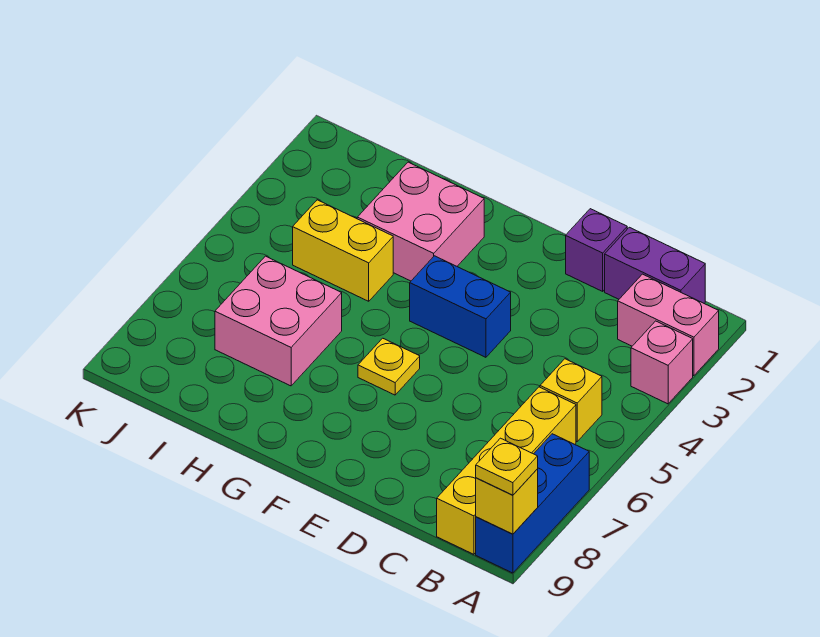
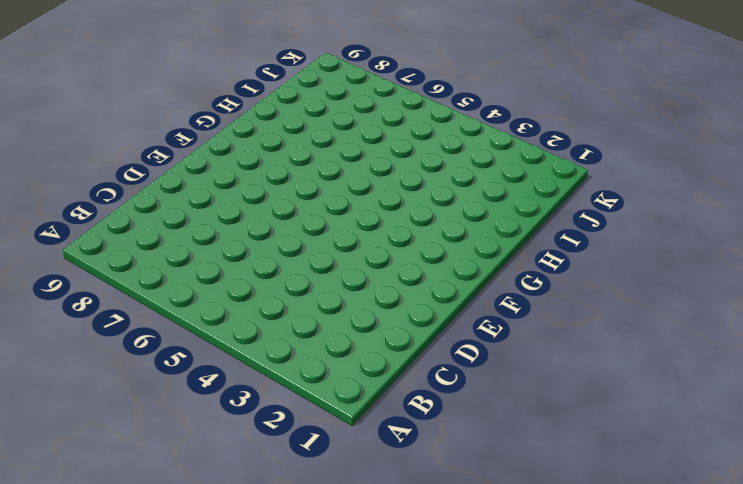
none -> pink 1x2 brick [618,274,719,376]
none -> pink 1x1 brick [631,321,693,404]
none -> blue 1x3 brick [476,434,589,573]

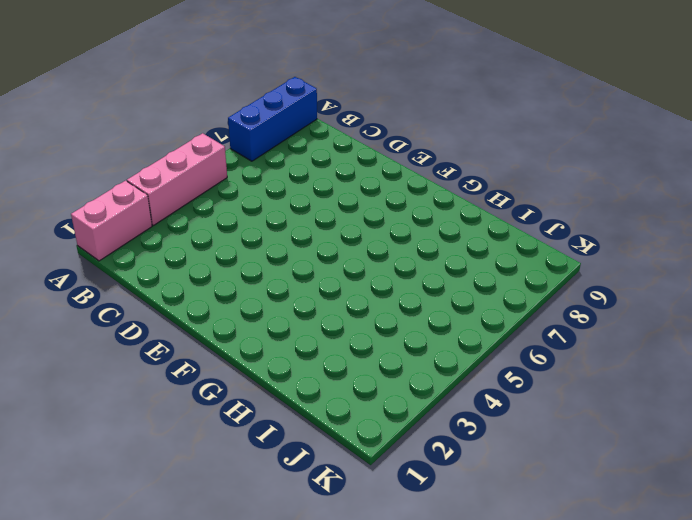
pink 1x2 brick [71,181,152,261] -> pink 1x2 brick turned to [618,274,719,376]
pink 1x3 brick [127,133,227,225] -> pink 1x1 brick [631,321,693,404]
none -> purple 1x2 brick [605,227,705,303]
none -> yellow 1x1 brick [540,359,602,441]
none -> yellow 1x4 brick [437,387,576,554]

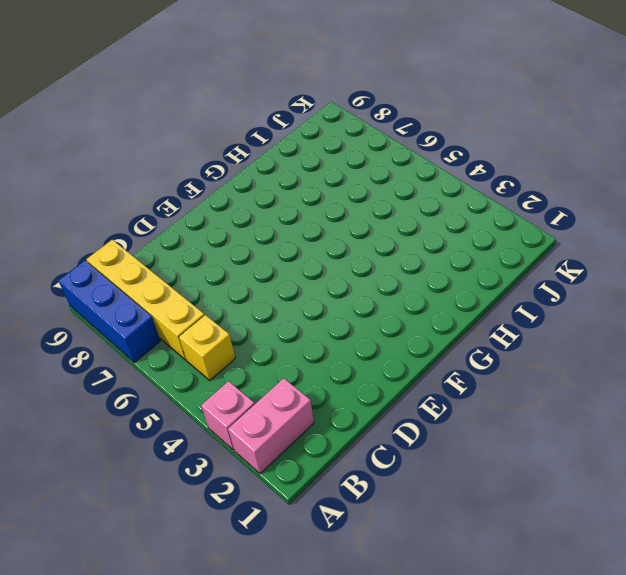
none -> purple 1x2 brick [605,227,705,303]
none -> purple 1x1 brick [566,209,627,291]
none -> blue 1x2 brick [410,256,511,357]

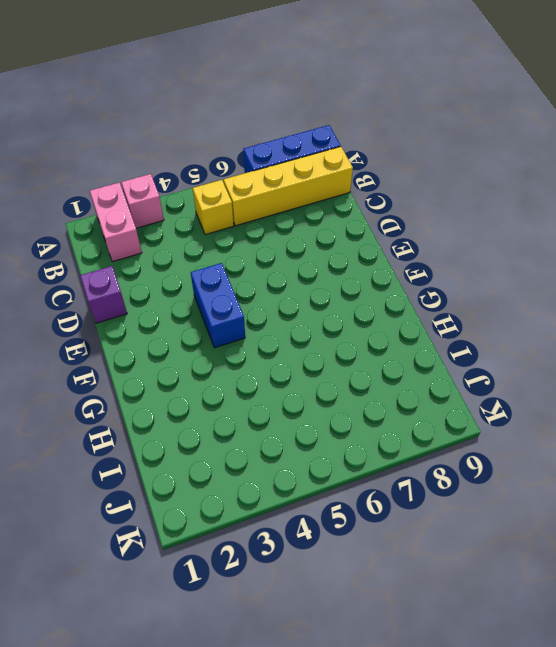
none -> purple 1x2 brick [605,227,705,303]
none -> yellow 1x1 plate [358,338,420,395]
none -> pink 2x2 brick [357,162,484,281]

